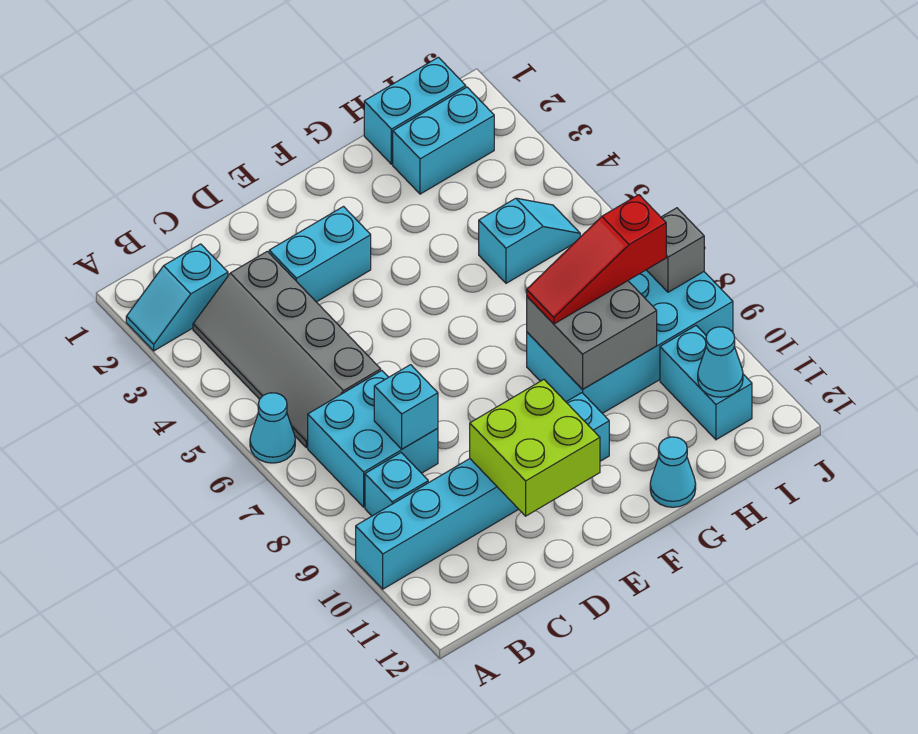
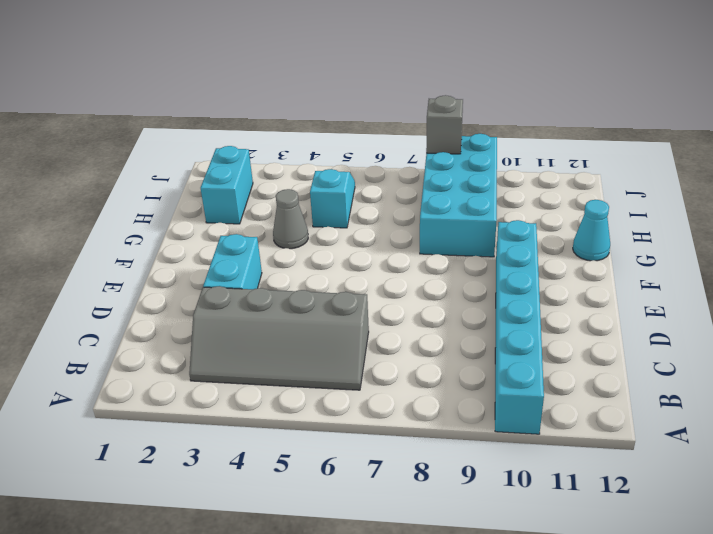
grey 1x1 cone [273,189,308,249] -> none
none -> cyan 1x2 slope [126,244,228,351]
none -> cyan 1x1 cone [250,393,295,463]
none -> cyan 2x2 brick [308,371,438,507]

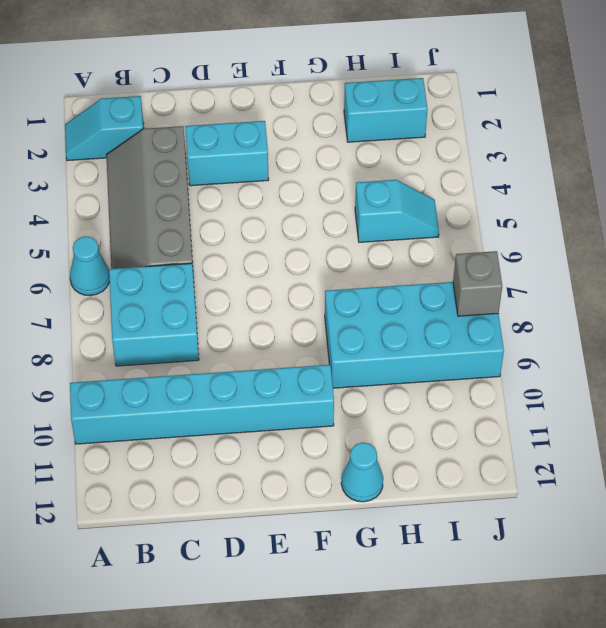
none -> cyan 1x1 brick [365,453,428,516]
none -> cyan 1x2 brick [364,57,466,164]
none -> cyan 1x2 brick [660,326,752,440]

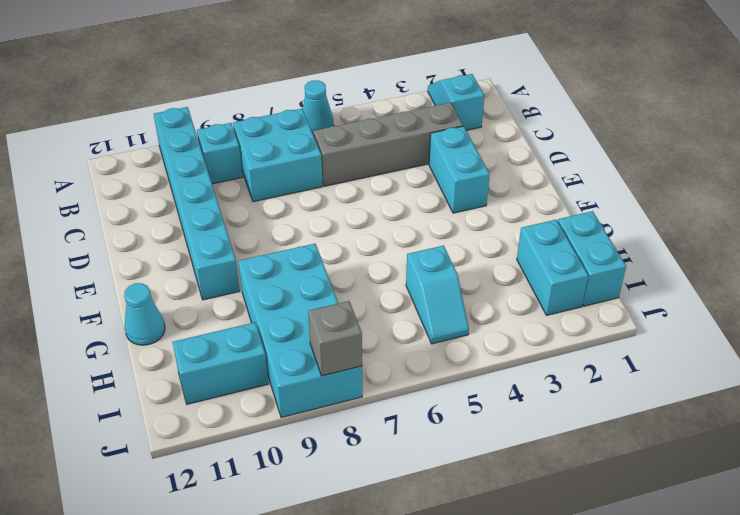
none -> cyan 1x1 brick [374,365,438,449]
none -> lime 2x2 brick [470,380,600,516]
none -> grey 2x2 brick [527,281,657,390]

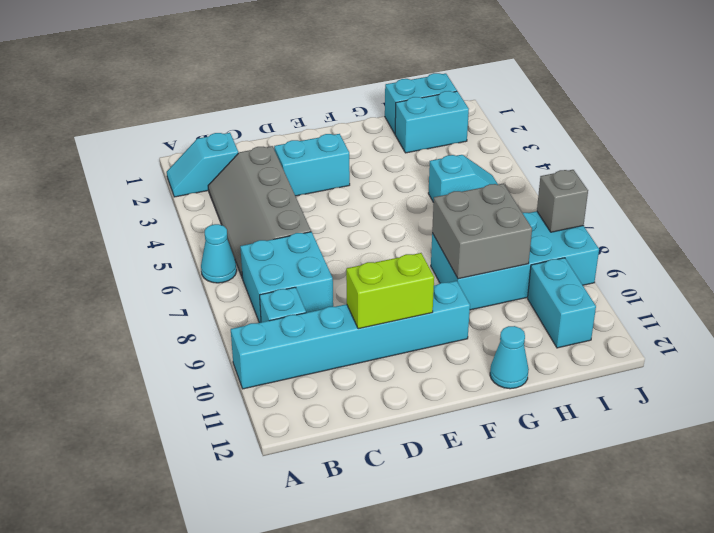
lime 1x2 brick [346,253,434,329] -> lime 2x2 brick [470,380,600,516]
none -> cyan 1x1 brick [374,365,438,449]
none -> cyan 1x1 cone [698,327,743,397]
none -> red 1x3 slope [527,195,666,324]

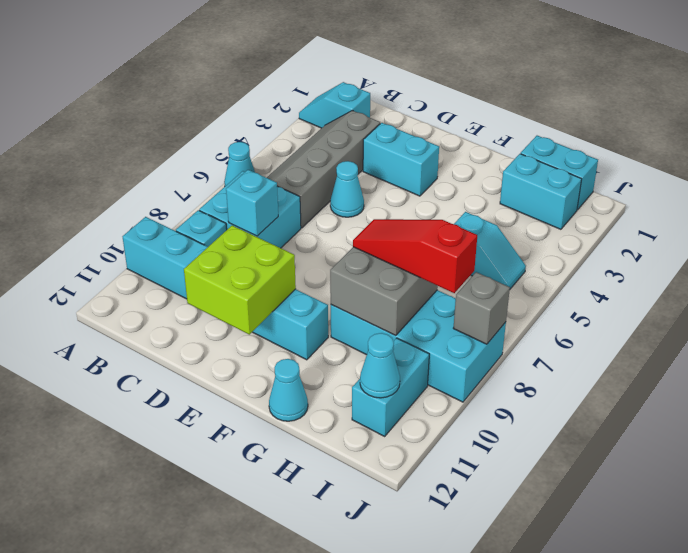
cyan 1x1 cone [330,161,364,217] -> none

